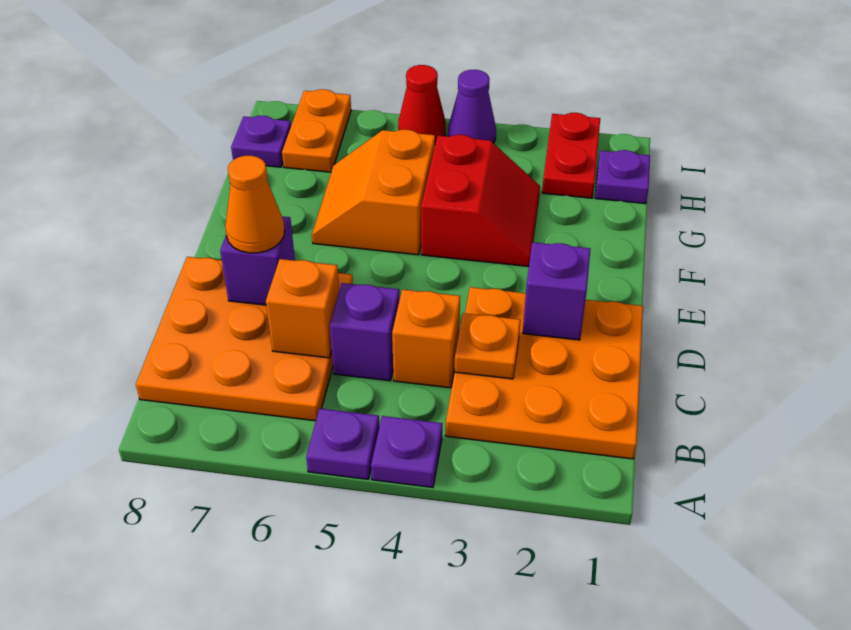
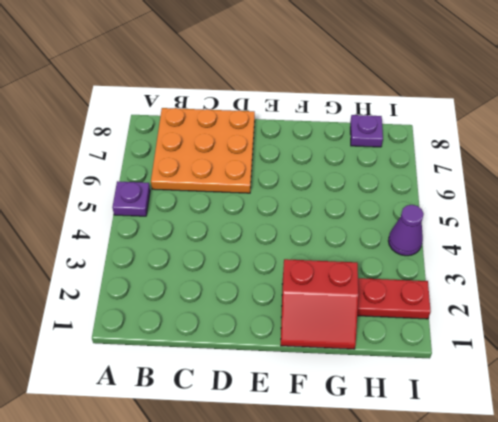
red 2x2 slope [281,259,358,349] -> red 2x2 slope moved to [421,135,540,266]
none -> purple 1x1 plate [371,416,442,487]
none -> orange 3x3 plate [446,287,643,459]
none -> orange 1x1 brick [392,290,460,388]

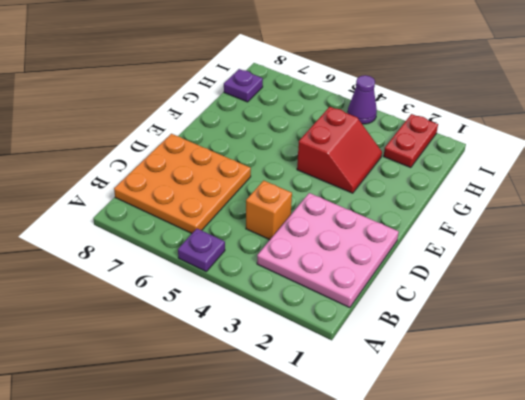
pink 3x3 plate [257,193,399,308] -> orange 3x3 plate [446,287,643,459]
none -> purple 1x1 plate [371,416,442,487]
none -> purple 1x1 brick [330,283,399,381]
none -> orange 2x2 slope [312,130,435,255]

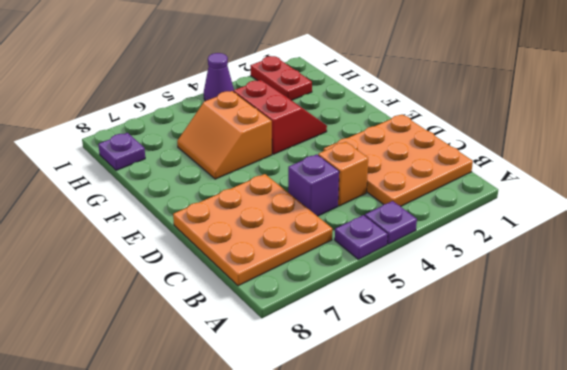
none -> purple 1x1 plate [595,150,650,204]
none -> orange 1x2 plate [282,89,351,172]
none -> red 1x1 cone [398,65,446,144]

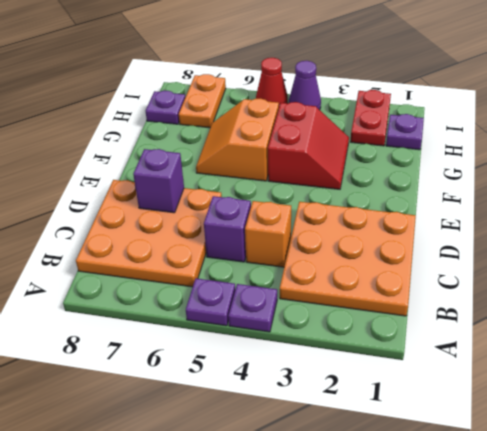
none -> orange 1x1 plate [454,313,521,379]
none -> orange 1x1 brick [266,259,339,358]
none -> purple 1x1 brick [523,242,590,340]

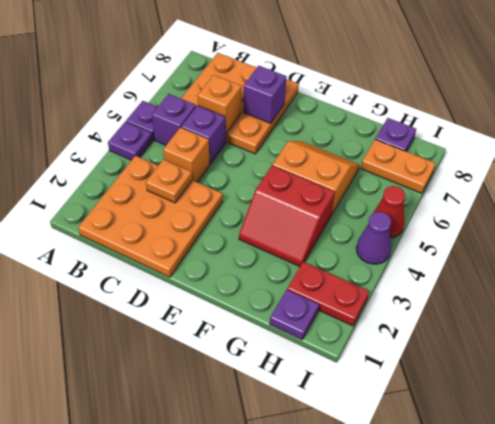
purple 1x1 brick [152,94,196,145] -> purple 1x1 brick moved to [523,242,590,340]
none -> orange 1x1 cone [225,156,285,253]

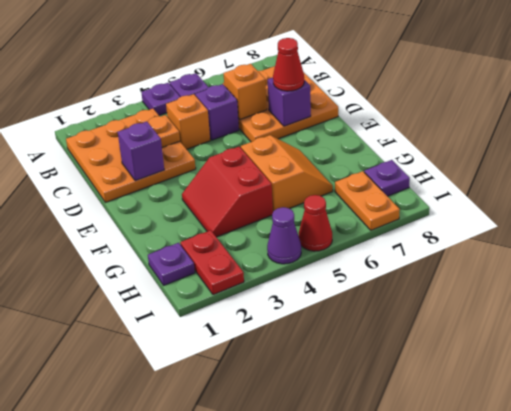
red 1x1 cone [273,38,304,91] -> orange 1x1 cone [225,156,285,253]

